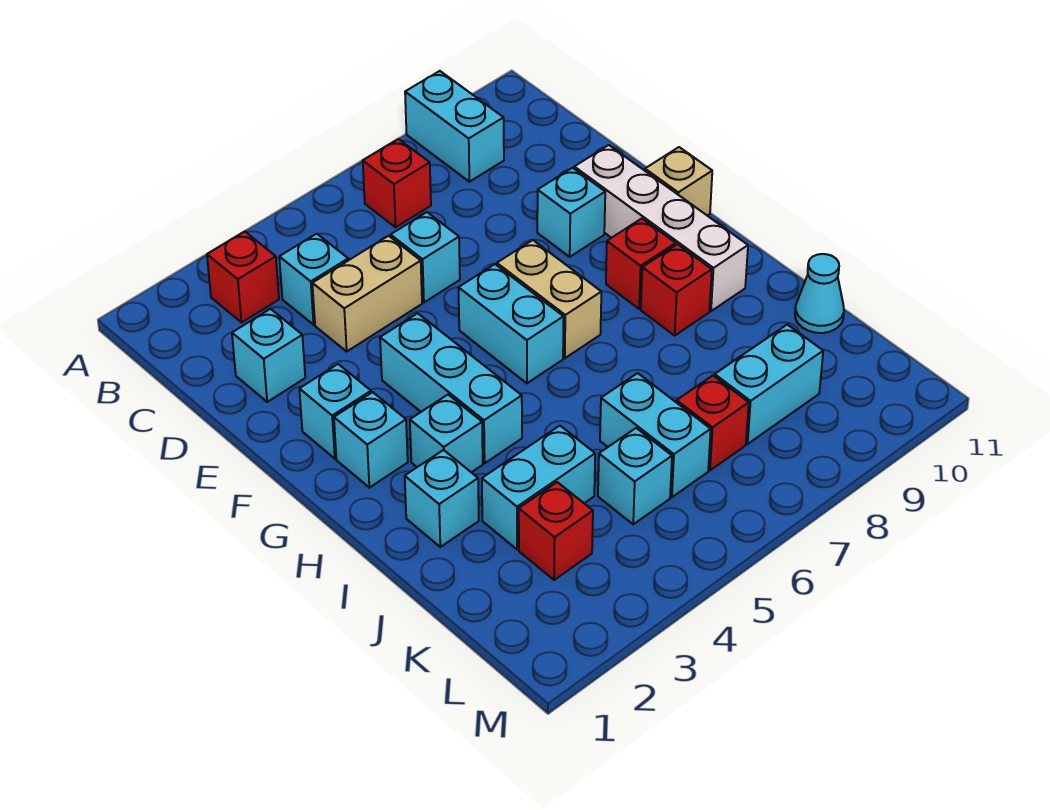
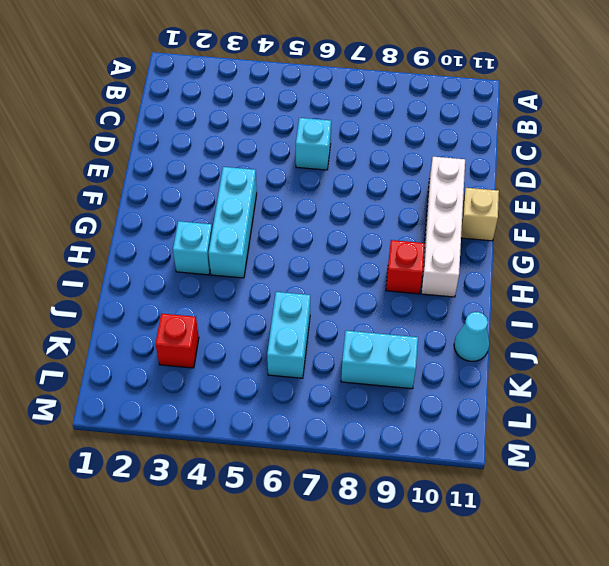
none -> cyan 1x2 brick [405,71,504,182]
none -> red 1x1 brick [207,231,279,322]
none -> red 1x1 brick [363,139,431,227]

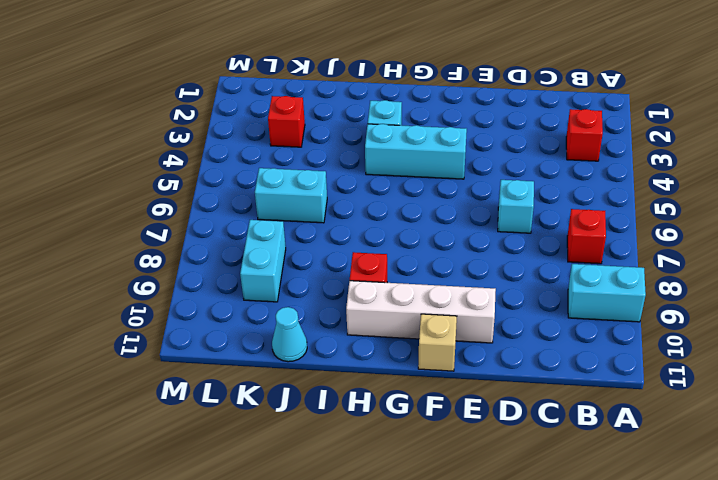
none -> cyan 1x1 brick [279,234,348,325]
none -> cyan 1x1 brick [232,309,305,402]
none -> tan 1x2 brick [312,236,422,351]

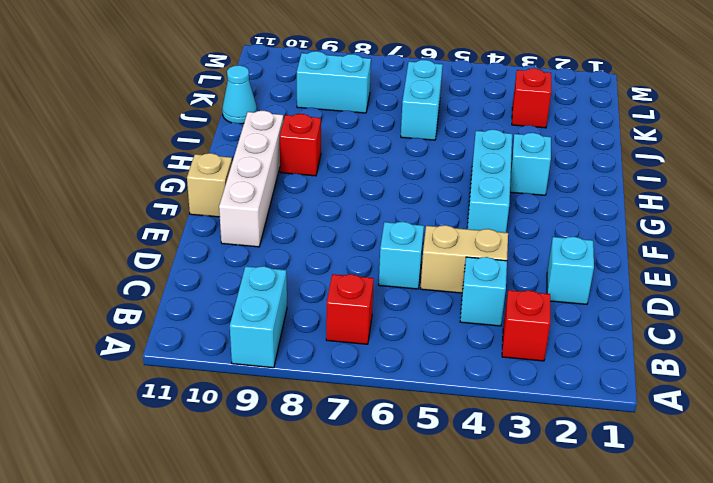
none -> cyan 1x1 brick [537,168,605,257]
none -> cyan 1x1 brick [299,364,371,459]
none -> cyan 1x2 brick [458,264,564,383]

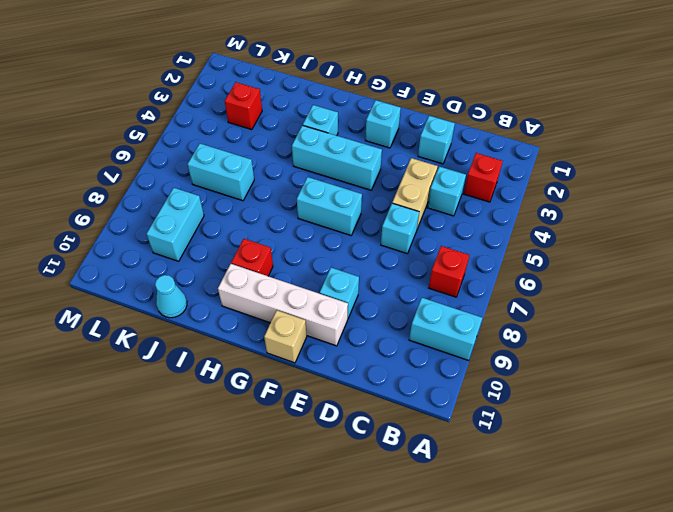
none -> tan 1x2 brick [497,240,601,358]
none -> cyan 1x1 brick [334,392,408,488]
none -> red 1x1 brick [606,219,676,309]

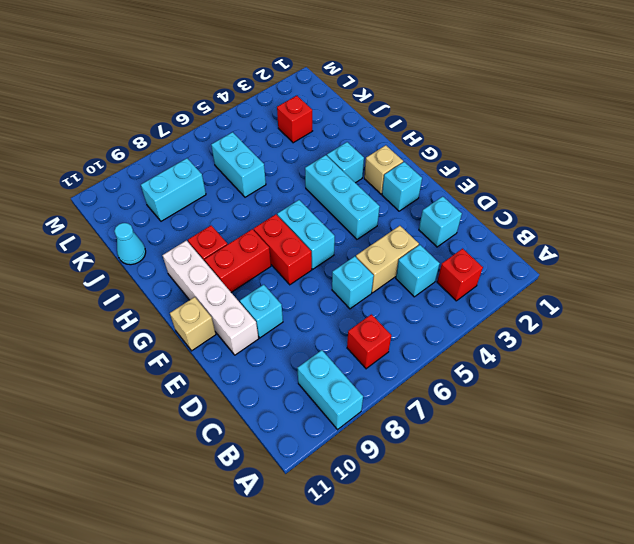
red 1x2 brick [254,214,312,285] -> tan 1x2 brick [497,240,601,358]
tan 1x1 brick [364,145,403,194] -> cyan 1x1 brick [334,392,408,488]
red 1x2 brick [205,229,271,292] -> red 1x1 brick [606,219,676,309]
none -> cyan 1x1 brick [405,450,479,547]
none -> cyan 1x2 brick [482,426,595,550]
none -> cyan 1x1 brick [598,428,672,524]

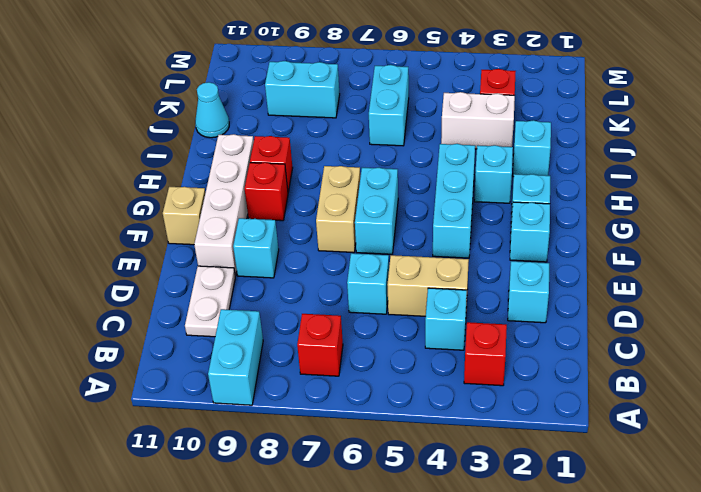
white 1x2 plate [185,266,235,337] -> none
white 1x2 brick [441,92,515,149] -> cyan 1x2 brick [482,426,595,550]
none -> cyan 1x1 brick [598,428,672,524]
none -> red 1x1 brick [677,376,749,470]

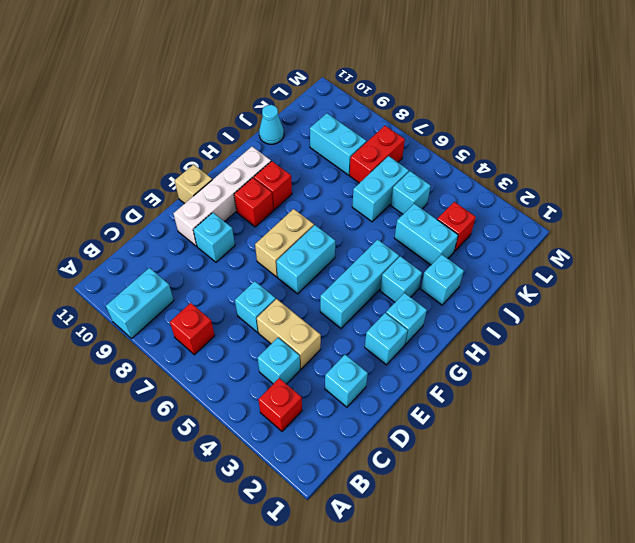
red 1x2 brick [350,126,405,183] -> red 1x1 brick [677,376,749,470]

